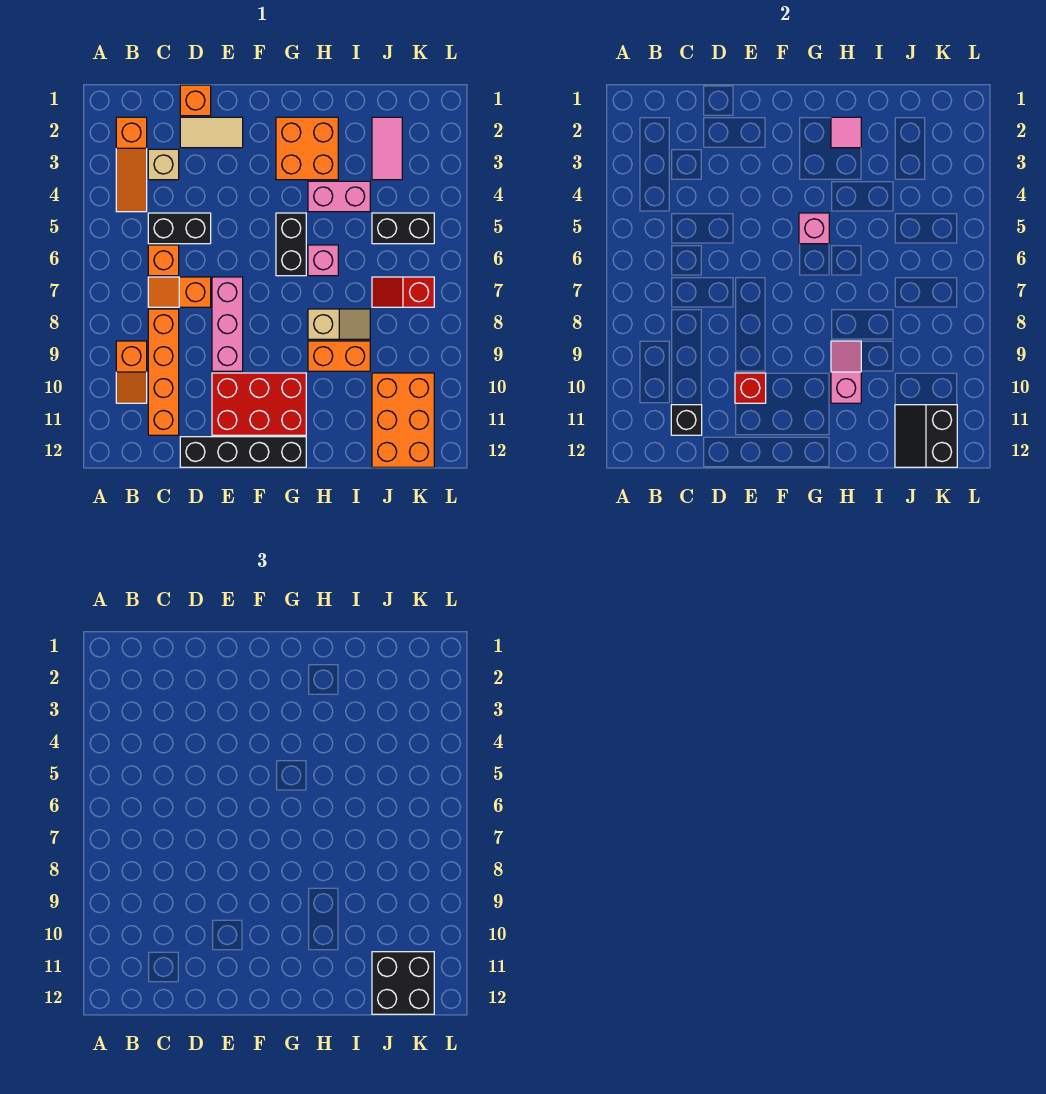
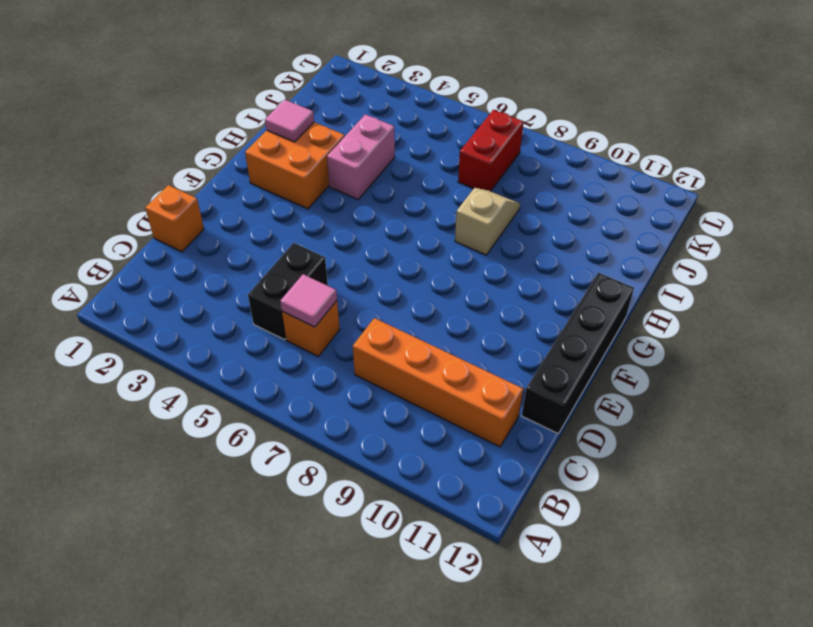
pink 1x1 tile [280,274,337,327] -> none
red 1x2 brick [458,110,523,191] -> red 1x2 slope [372,277,434,307]
none -> orange 1x3 slope [116,117,147,212]
none -> orange 1x2 slope [116,341,147,403]
none -> tan 1x1 brick [148,149,179,180]

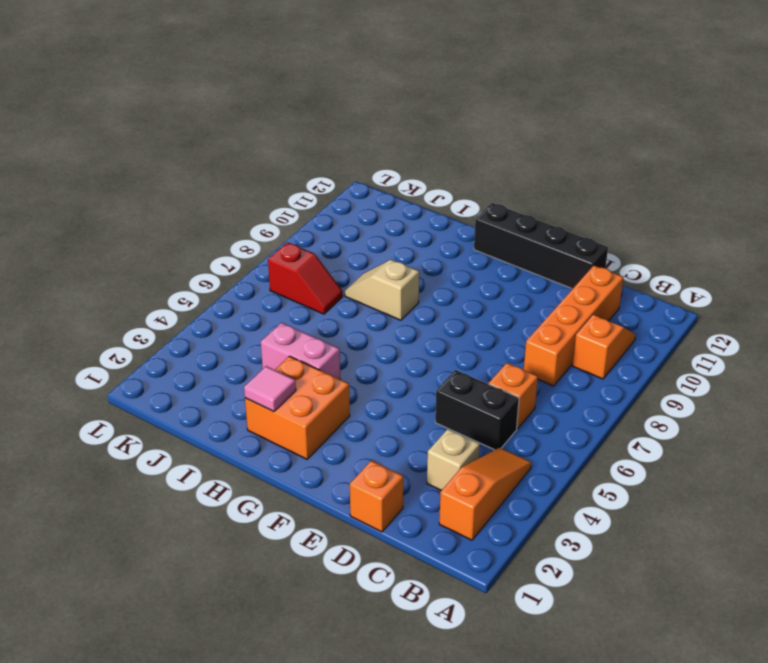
none -> orange 1x2 slope [148,277,211,307]
none -> tan 1x2 tile [180,117,243,148]
none -> pink 1x3 brick [212,277,243,371]

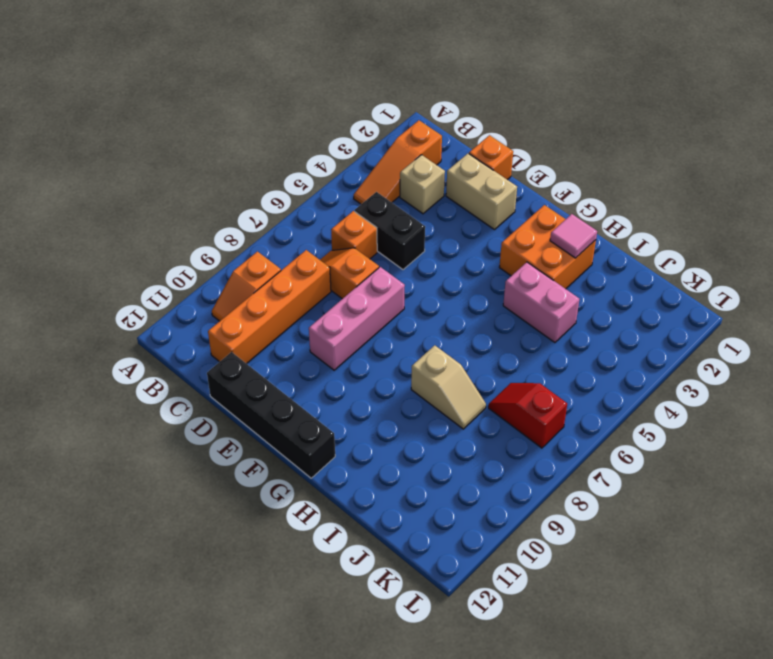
tan 1x2 brick [446,154,517,230] -> tan 1x2 tile [180,117,243,148]
none -> red 2x3 brick [212,373,306,435]
none -> black 1x2 brick [276,213,306,276]
none -> pink 1x1 brick [308,245,338,276]

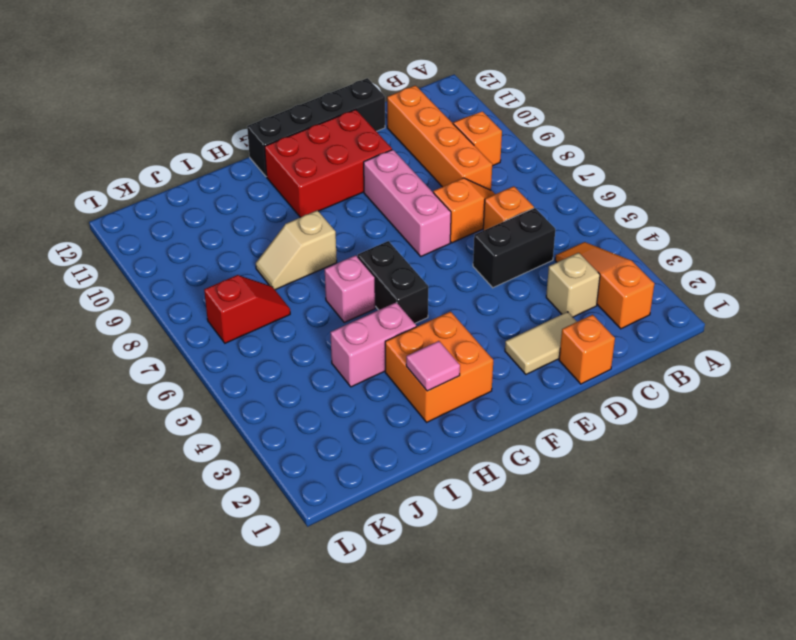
none -> orange 1x2 brick [308,341,370,371]
none -> pink 1x2 tile [372,117,402,180]
none -> black 1x2 brick [372,213,434,244]

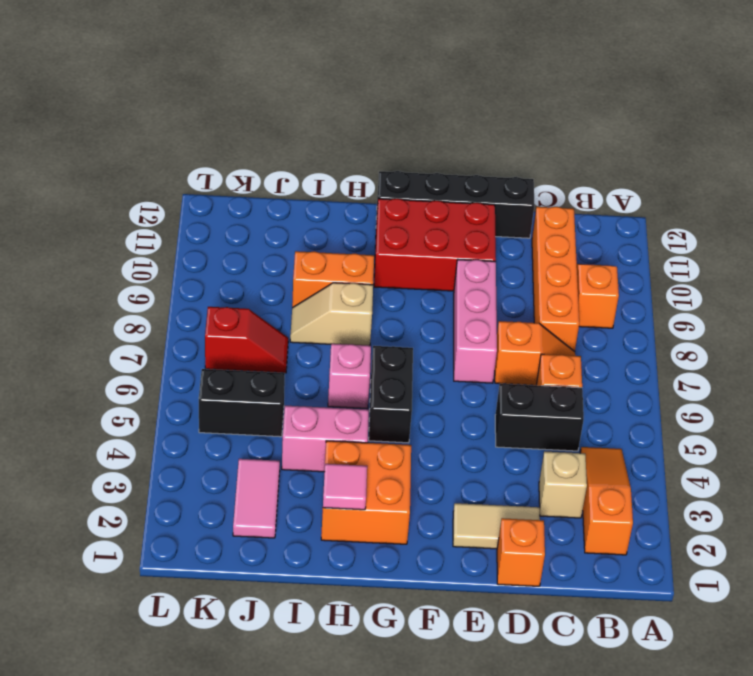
none -> orange 2x3 brick [372,373,434,467]
none -> black 1x1 brick [671,405,702,435]
none -> red 1x1 brick [735,373,766,403]

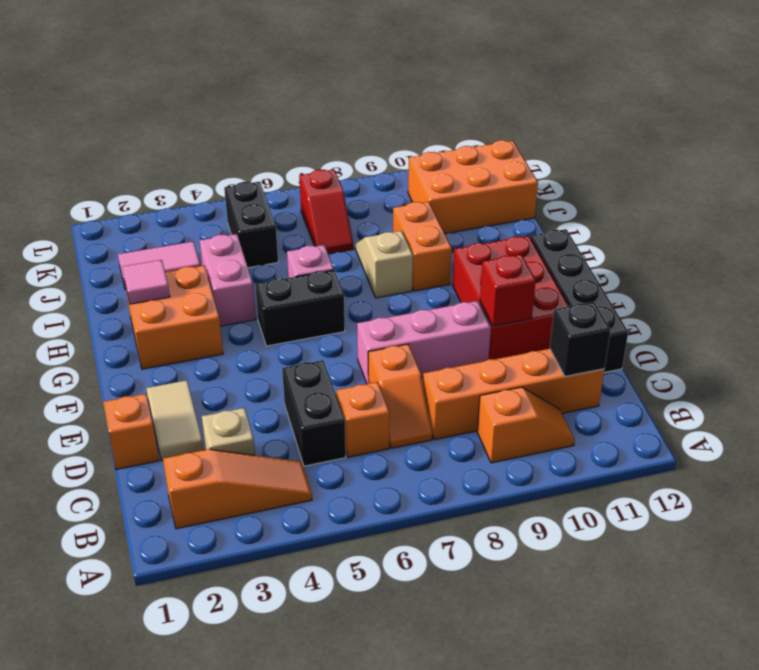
none -> pink 1x1 brick [799,213,829,244]
none -> pink 1x2 slope [831,341,861,403]
none -> black 2x2 slope [895,405,957,467]

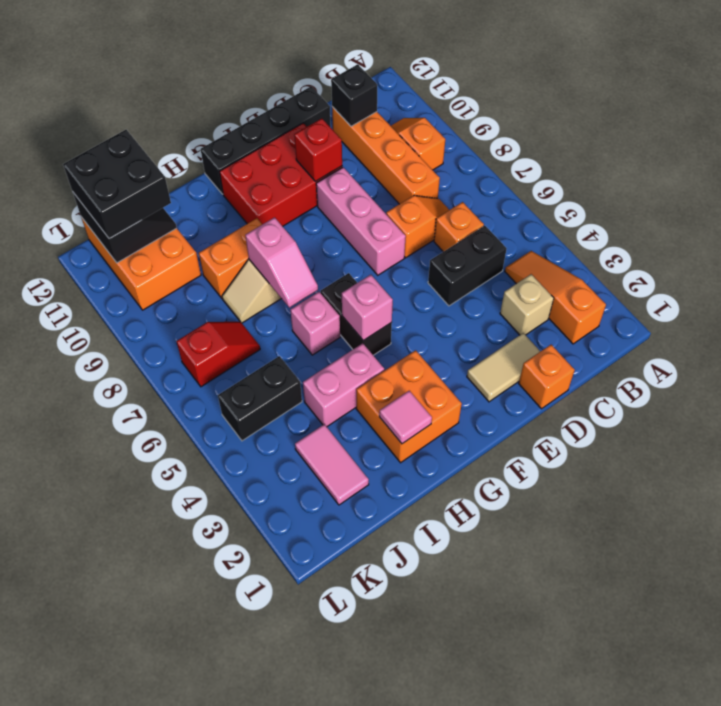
pink 1x2 slope [245,217,318,308] -> pink 1x2 slope moved to [831,341,861,403]

